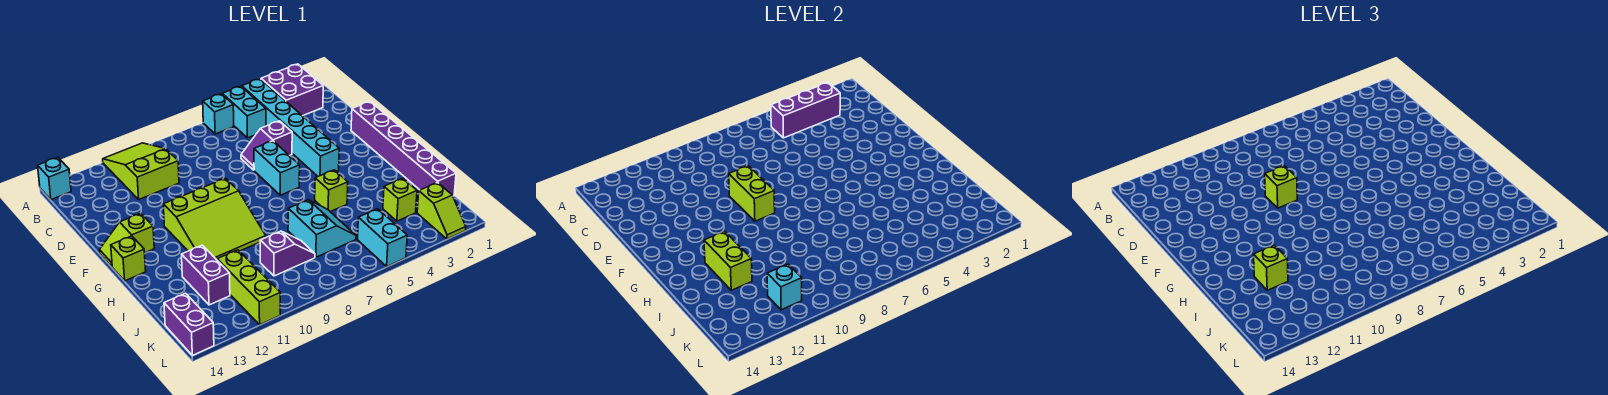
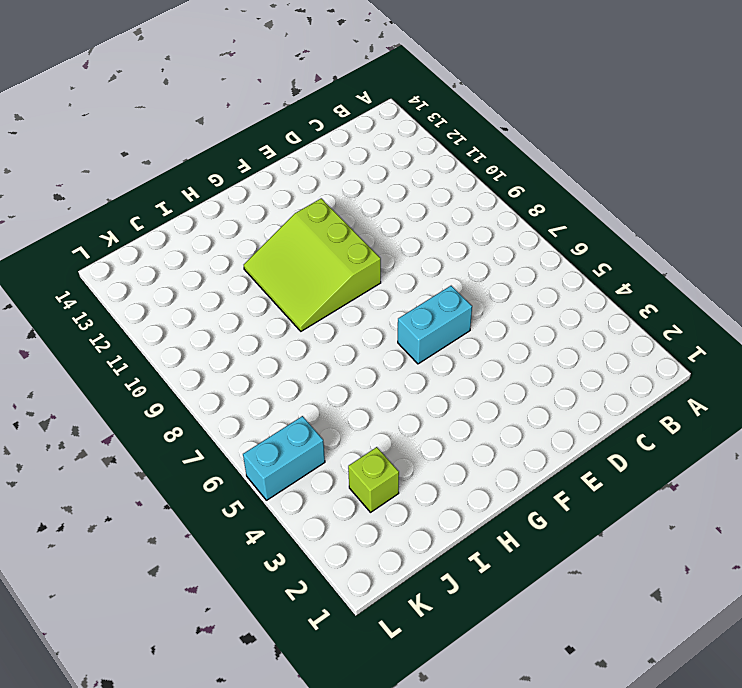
none -> purple 2x2 brick [261,64,323,116]
none -> cyan 1x6 brick [242,79,339,176]
none -> cyan 1x2 brick [222,86,266,138]

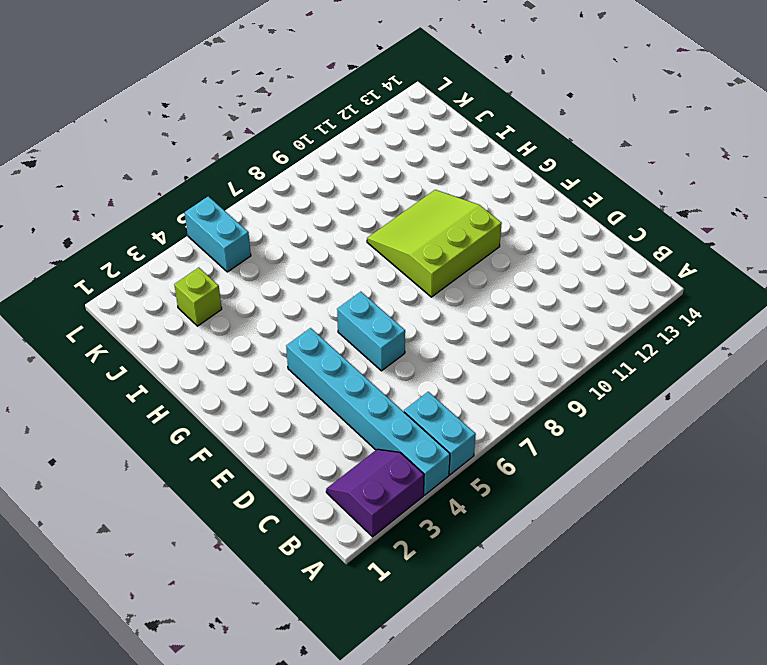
purple 2x2 slope [326,449,424,537] -> purple 2x2 brick [261,64,323,116]
none -> cyan 1x1 brick [203,94,234,134]
none -> lime 2x3 slope [103,143,179,199]
none -> cyan 1x1 brick [38,157,71,200]

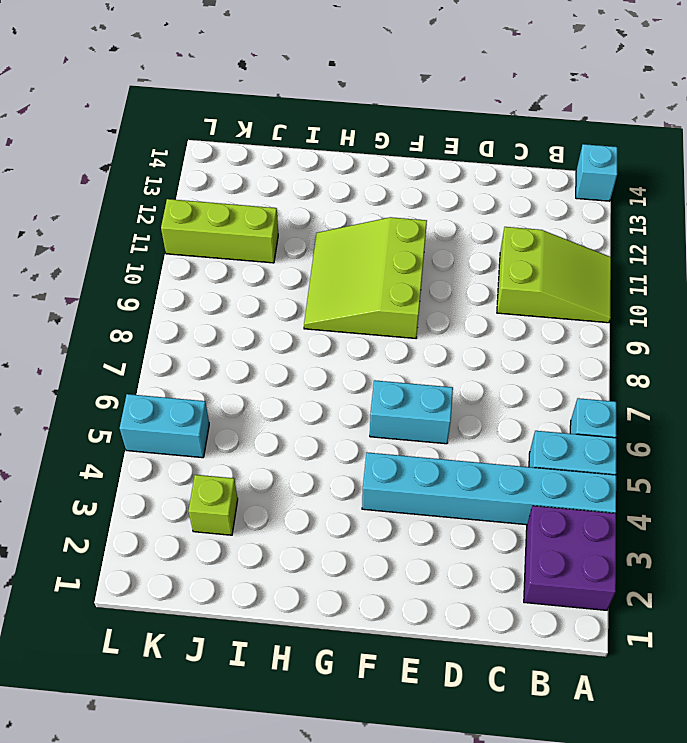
none -> purple 1x2 slope [241,121,292,170]
none -> purple 1x6 brick [351,101,456,196]
none -> lime 1x2 slope [99,213,154,267]

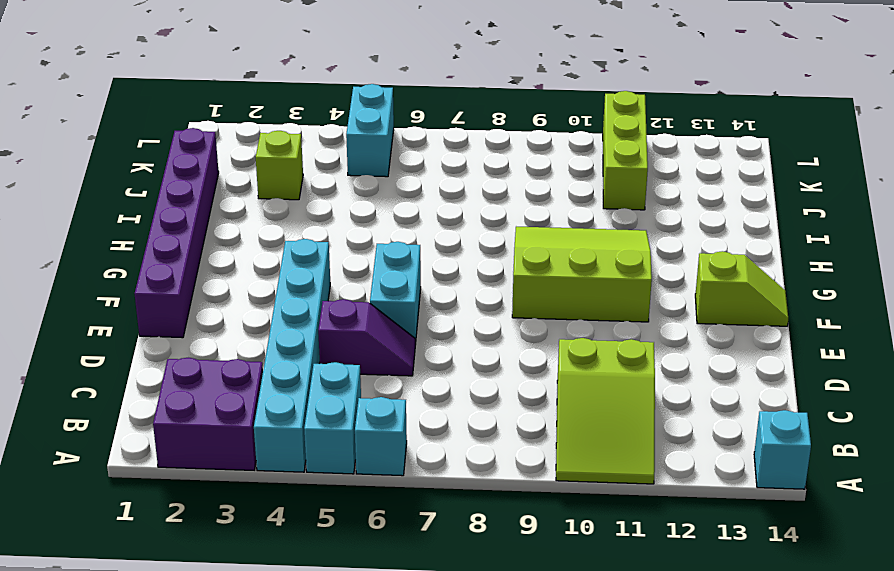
none -> lime 1x1 brick [111,236,146,281]
none -> lime 1x1 brick [315,170,348,212]
none -> cyan 2x2 slope [288,200,356,257]

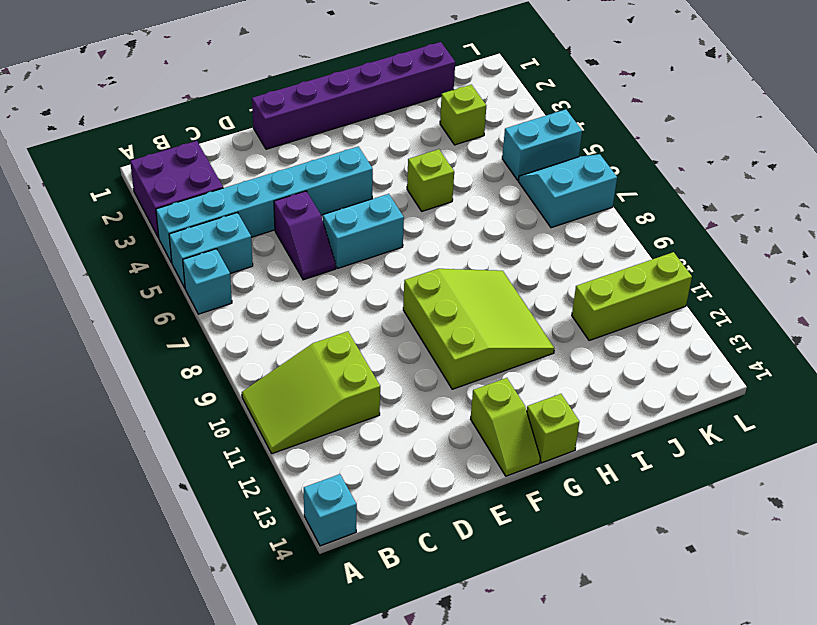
cyan 2x2 slope [518,154,617,228] -> cyan 2x2 slope moved to [288,200,356,257]
none -> purple 1x2 brick [182,245,230,305]
none -> purple 1x2 slope [260,231,315,276]
none -> lime 1x2 slope [417,182,466,239]

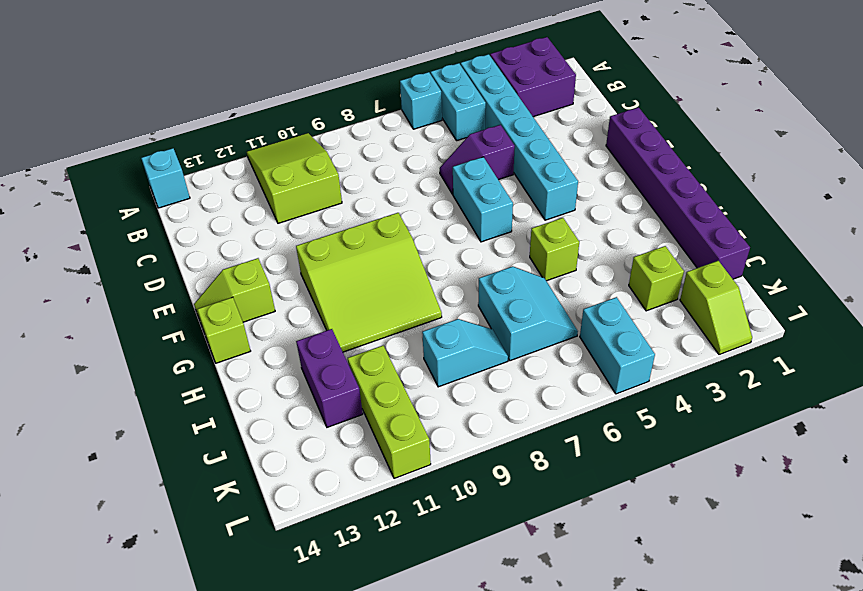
cyan 1x2 slope [422,319,508,387] -> purple 1x2 slope [260,231,315,276]
none -> purple 1x2 brick [164,293,214,355]
none -> purple 1x3 brick [771,83,840,138]
none -> lime 1x2 brick [729,166,775,221]

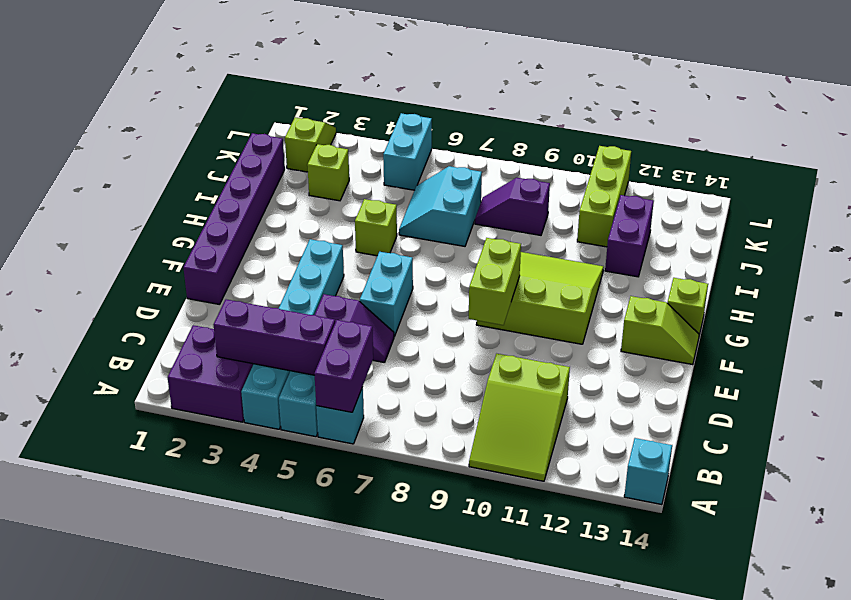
purple 1x2 brick [314,320,373,412] -> purple 1x2 brick moved to [164,293,214,355]
none -> lime 1x2 brick [704,231,752,290]
none -> cyan 1x1 brick [767,264,802,310]
none -> lime 1x1 brick [1265,166,1297,208]

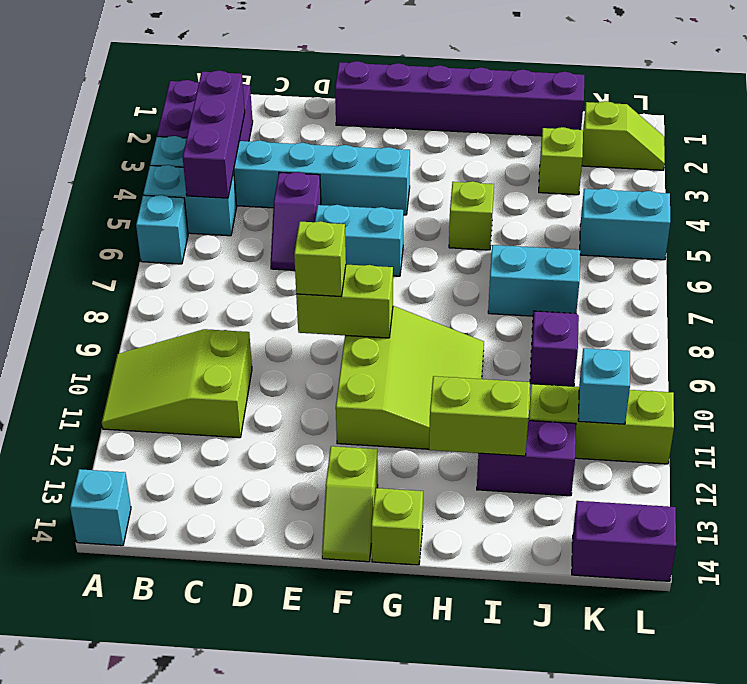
none -> lime 1x1 brick [1254,245,1288,290]

